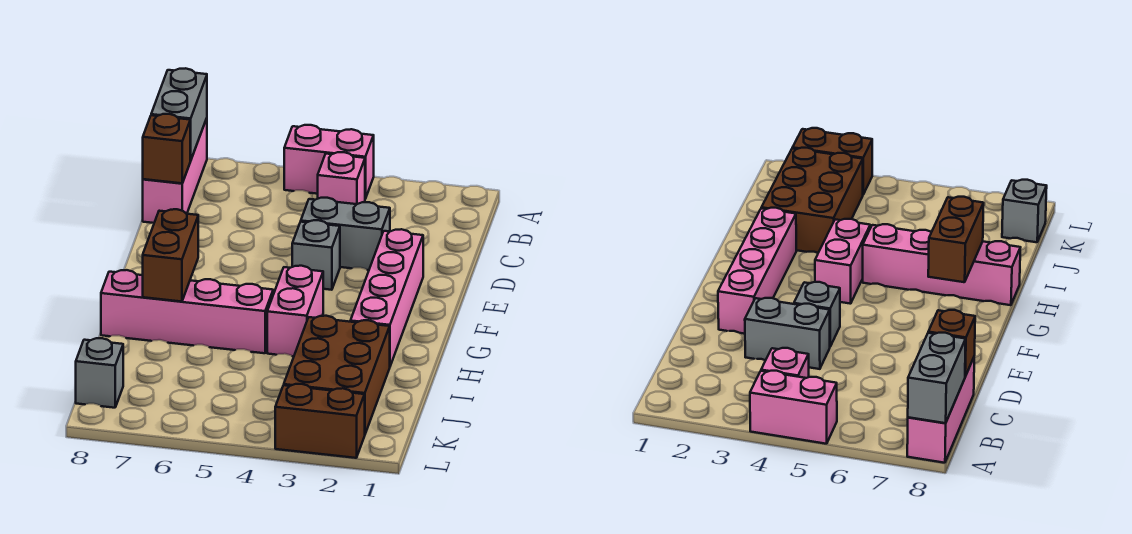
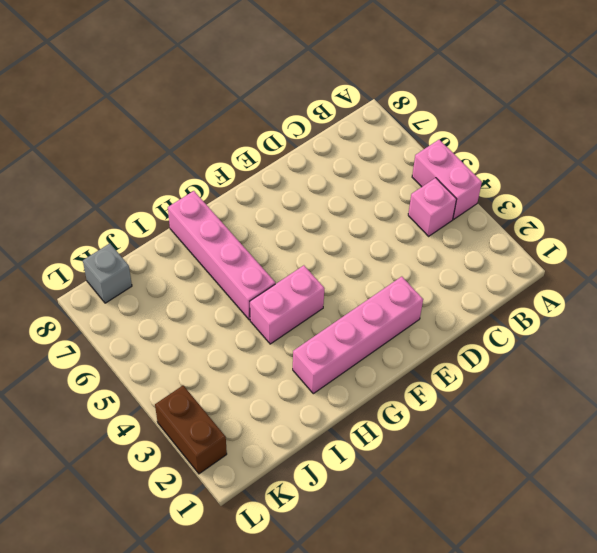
none -> pink 1x3 brick [143,118,207,223]
none -> grey 1x2 brick [301,198,390,270]
none -> grey 1x1 brick [292,220,340,290]

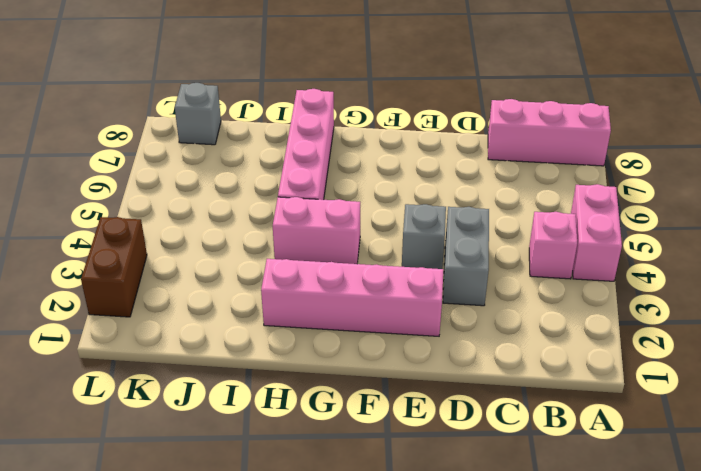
none -> brown 2x3 brick [284,316,390,434]
none -> grey 1x2 brick [151,68,207,160]
none -> brown 1x1 brick [143,114,191,183]

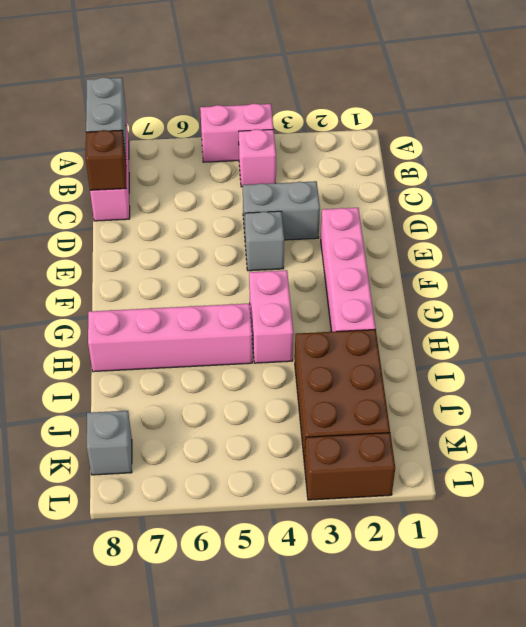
none -> brown 1x2 brick [143,209,198,302]

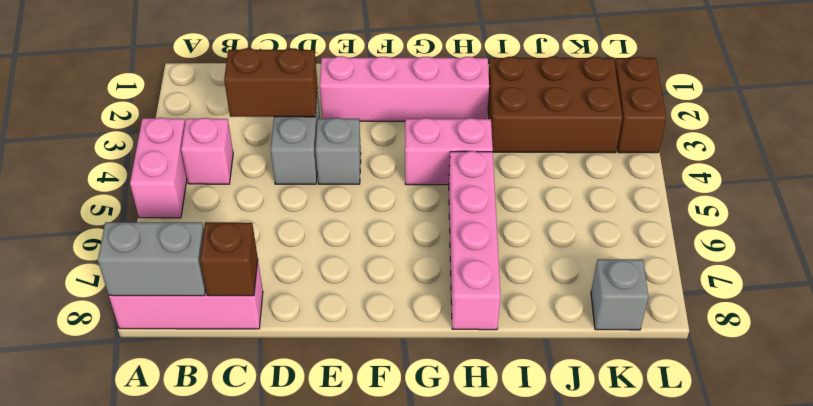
brown 1x2 brick [224,48,318,117] -> brown 1x2 brick moved to [143,209,198,302]

